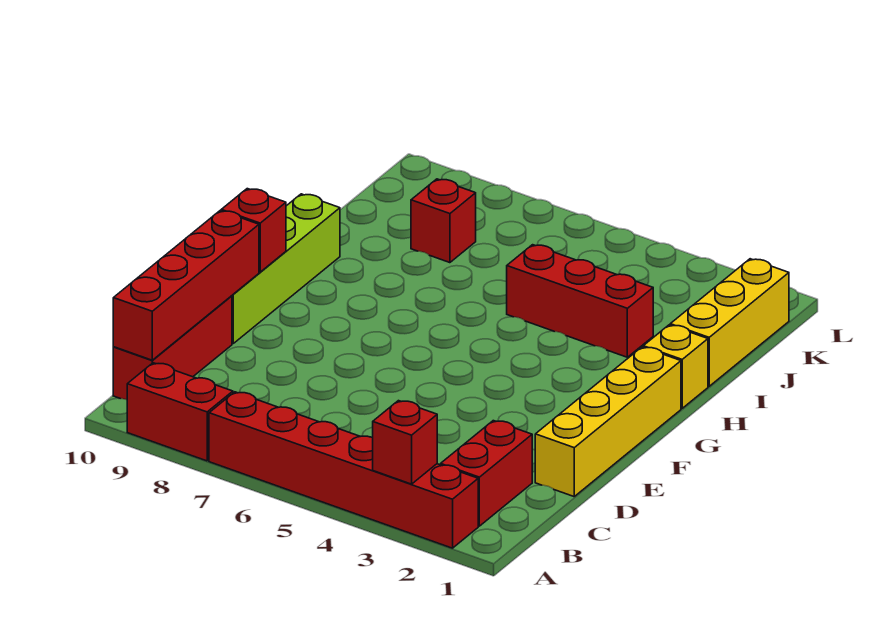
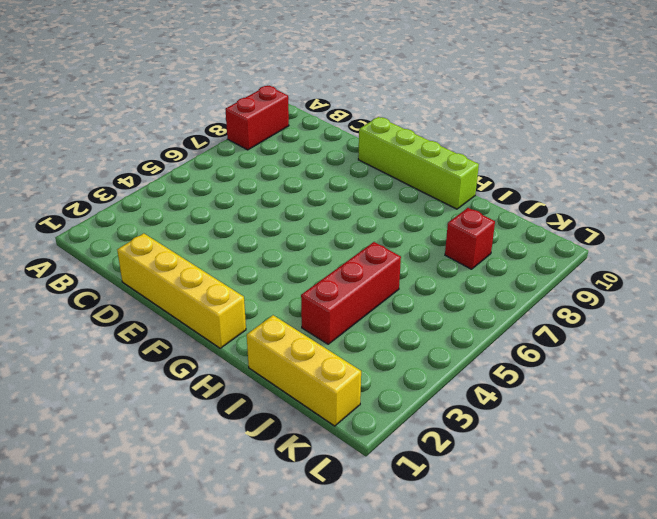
none -> red 1x6 brick [209,392,478,548]
none -> red 1x2 brick [441,421,532,526]
none -> red 1x3 brick [113,296,232,400]

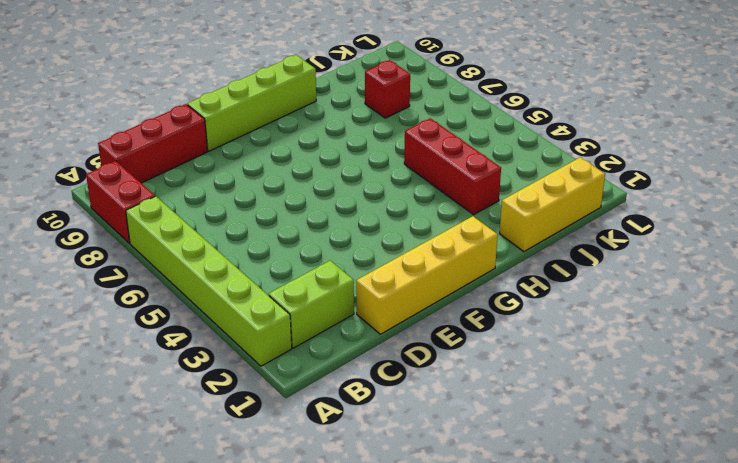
lime 1x6 brick [126,196,292,366] -> red 1x6 brick [209,392,478,548]
lime 1x2 brick [269,261,354,348] -> red 1x2 brick [441,421,532,526]
none -> yellow 1x1 brick [643,325,708,408]
none -> red 1x1 brick [373,401,437,484]
none -> red 1x4 brick [113,211,259,360]

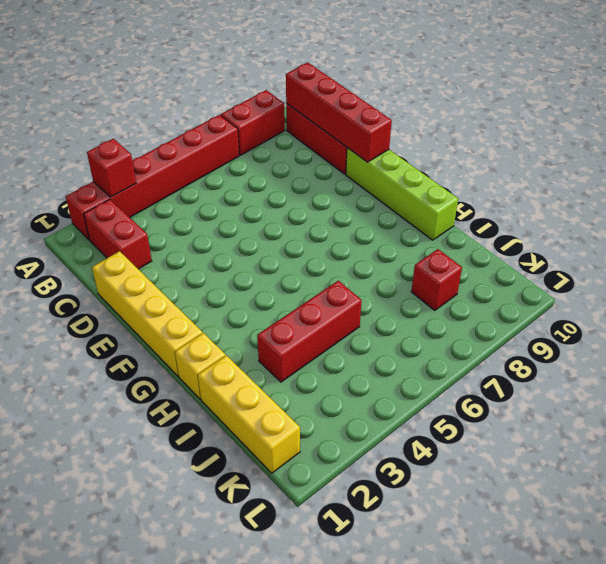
none -> red 1x1 brick [221,189,286,272]

